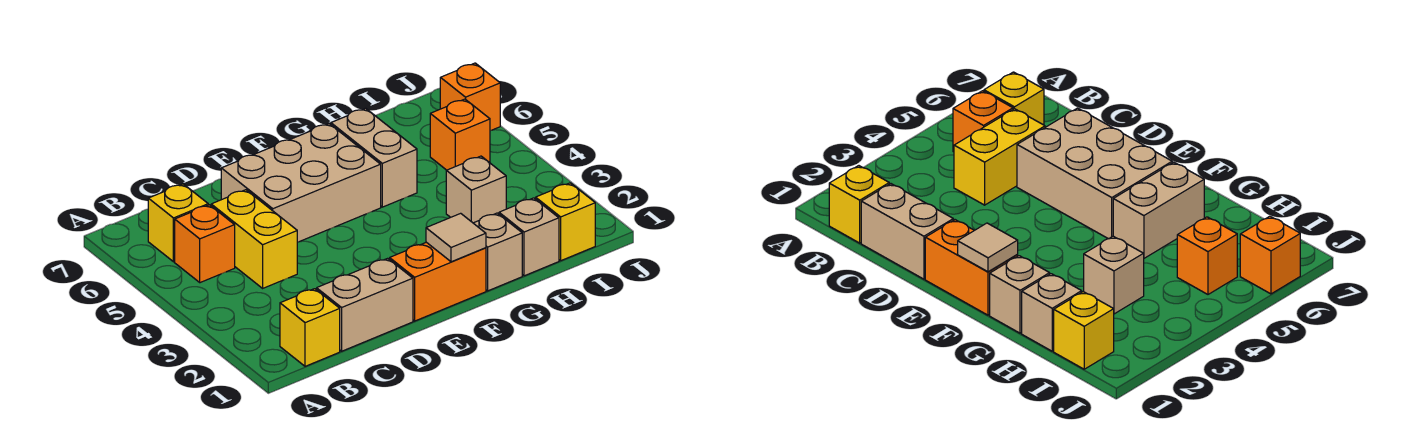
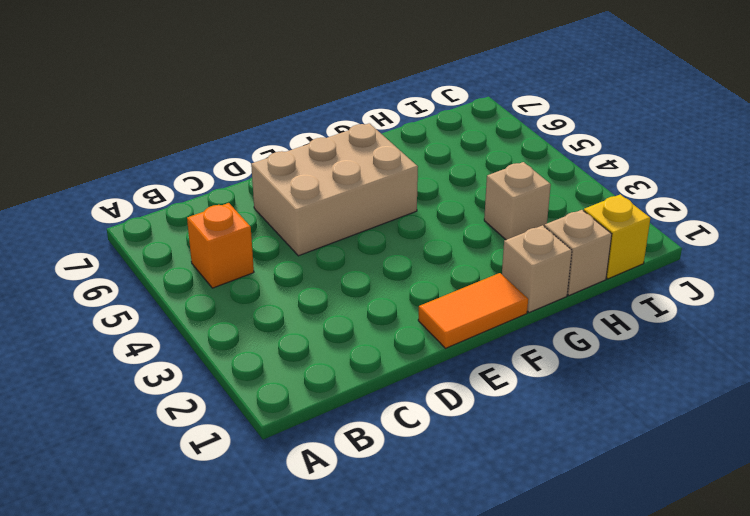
orange 1x2 tile [418,273,528,348] -> orange 1x2 brick [390,242,486,321]
none -> yellow 1x1 brick [280,289,340,366]
none -> yellow 1x1 brick [148,184,208,262]
none -> tan 1x2 brick [317,258,413,351]

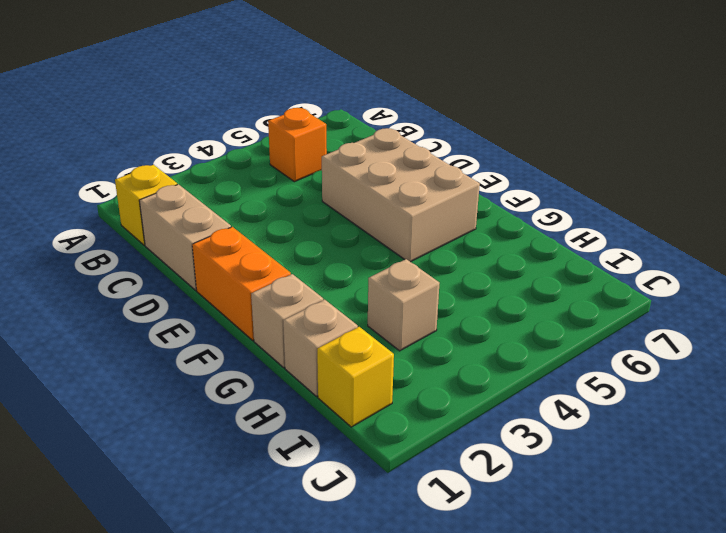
none -> yellow 1x1 brick [148,184,208,262]
none -> yellow 1x2 brick [211,190,297,288]
none -> tan 1x2 brick [331,108,417,207]

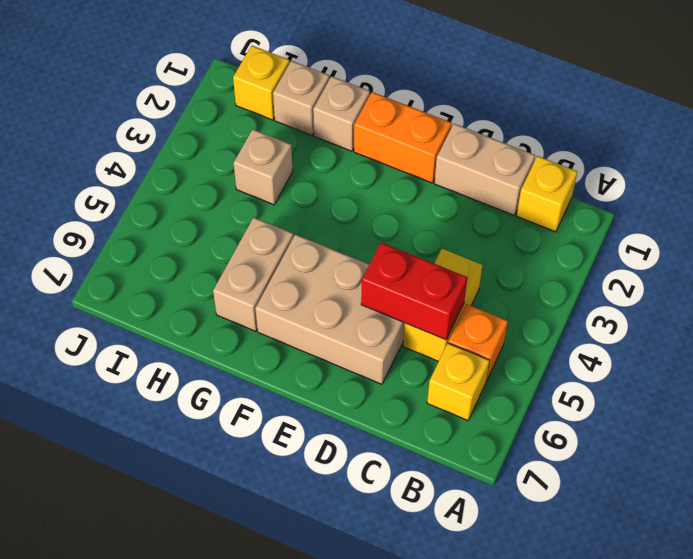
red 1x2 brick [361,242,467,340] -> none
none -> orange 1x1 brick [430,99,490,170]
none -> orange 1x1 brick [440,63,500,131]
none -> tan 1x1 tile [426,213,486,262]

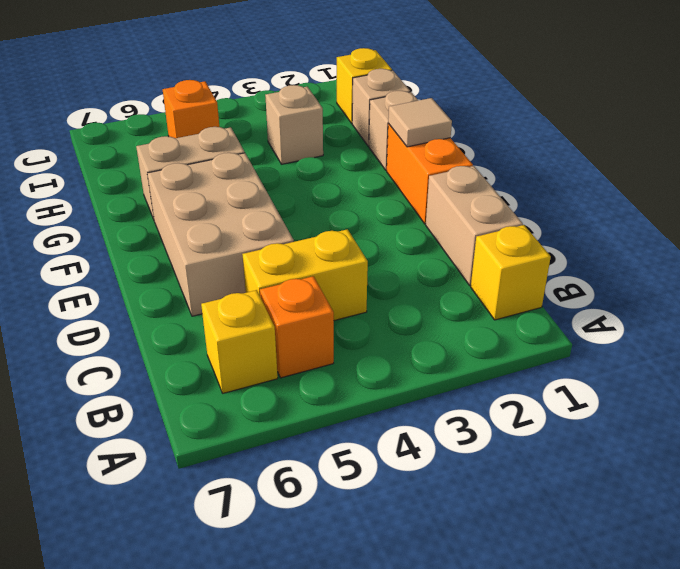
none -> orange 1x1 brick [440,63,500,131]

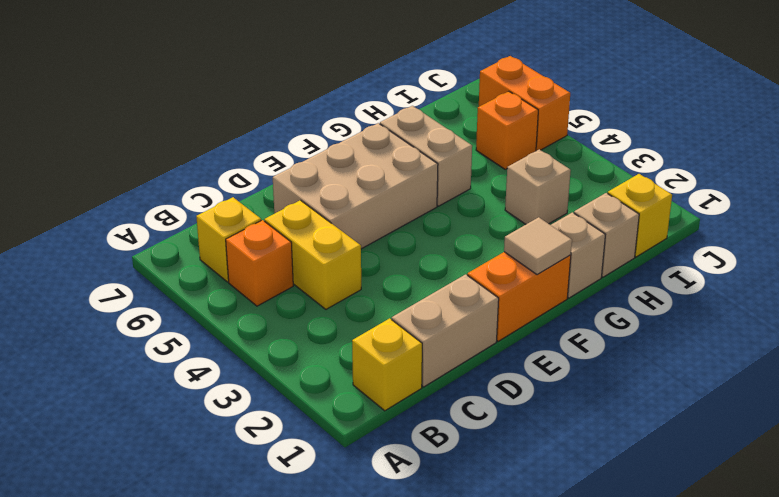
orange 1x2 brick [479,56,570,151] -> orange 1x1 brick [440,63,500,131]

